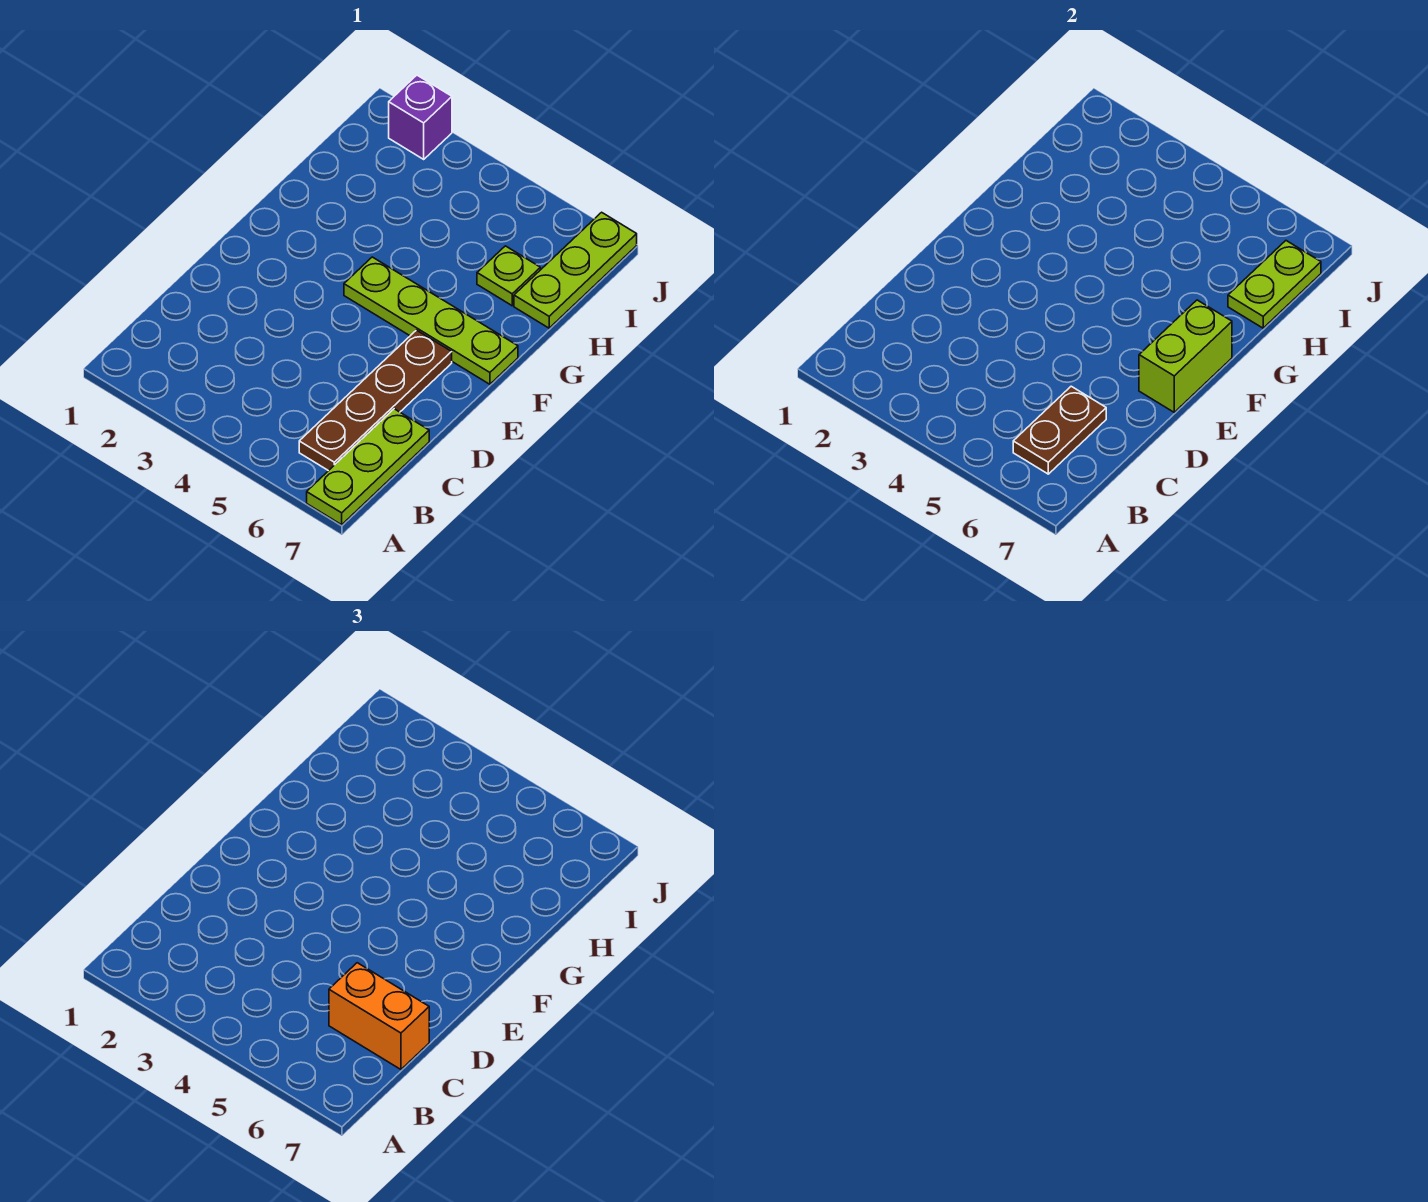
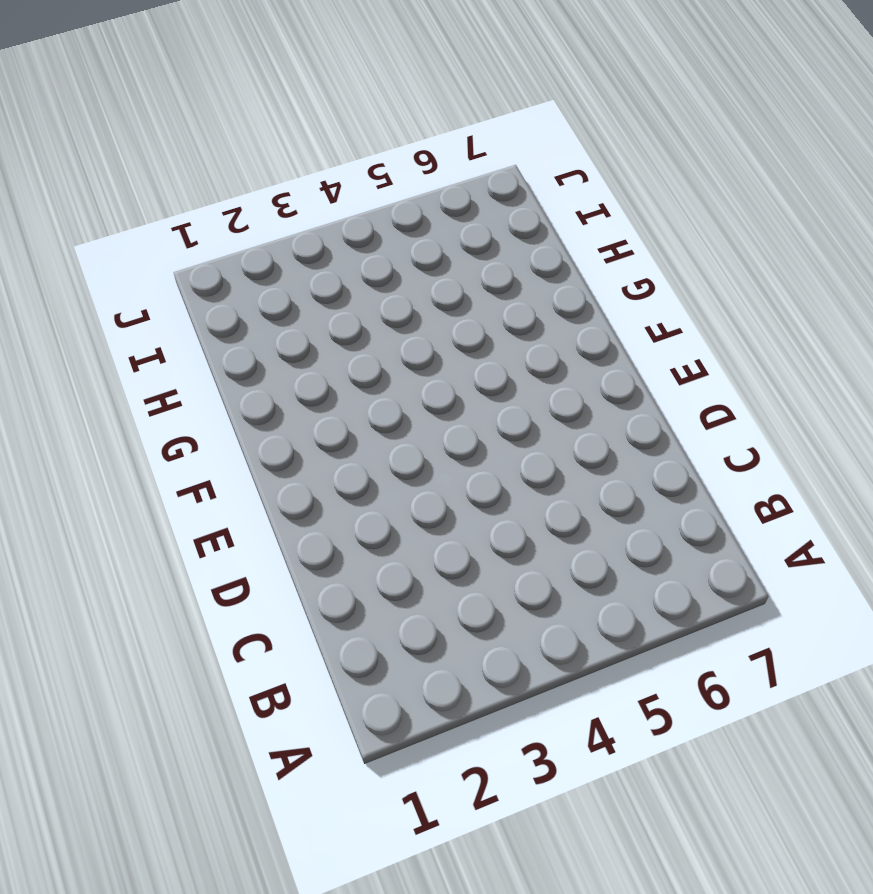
none -> lime 1x3 plate [307,409,429,525]
none -> brown 1x4 plate [299,330,452,471]

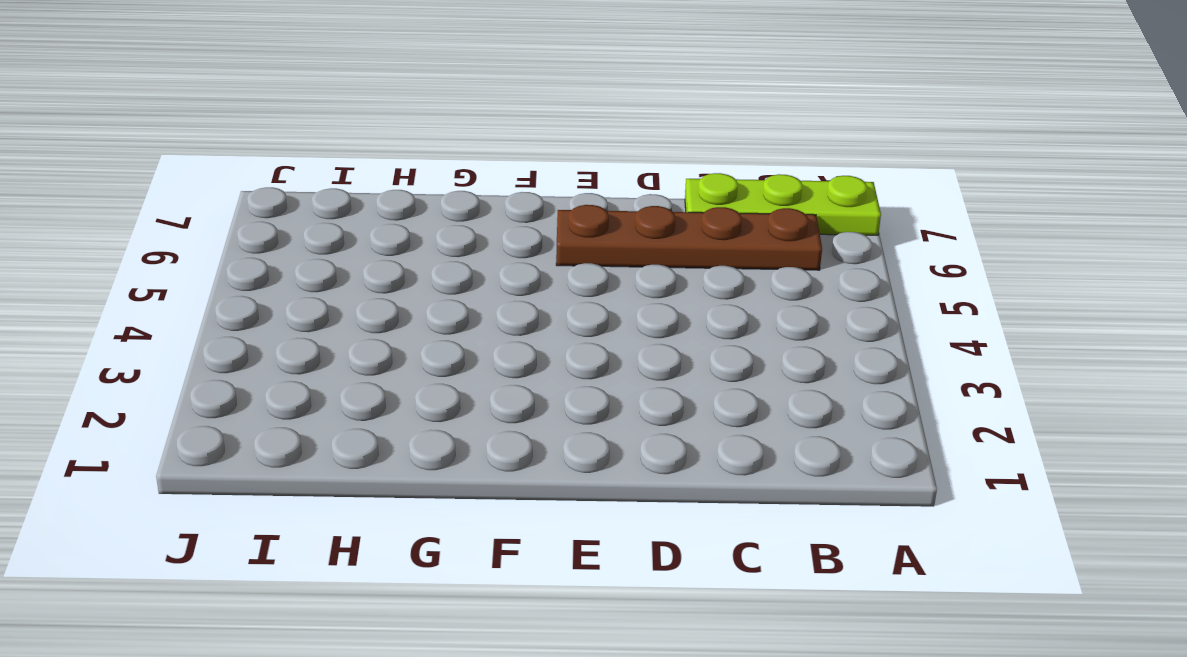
none -> lime 1x4 plate [344,257,518,384]
none -> lime 1x1 plate [477,246,540,306]

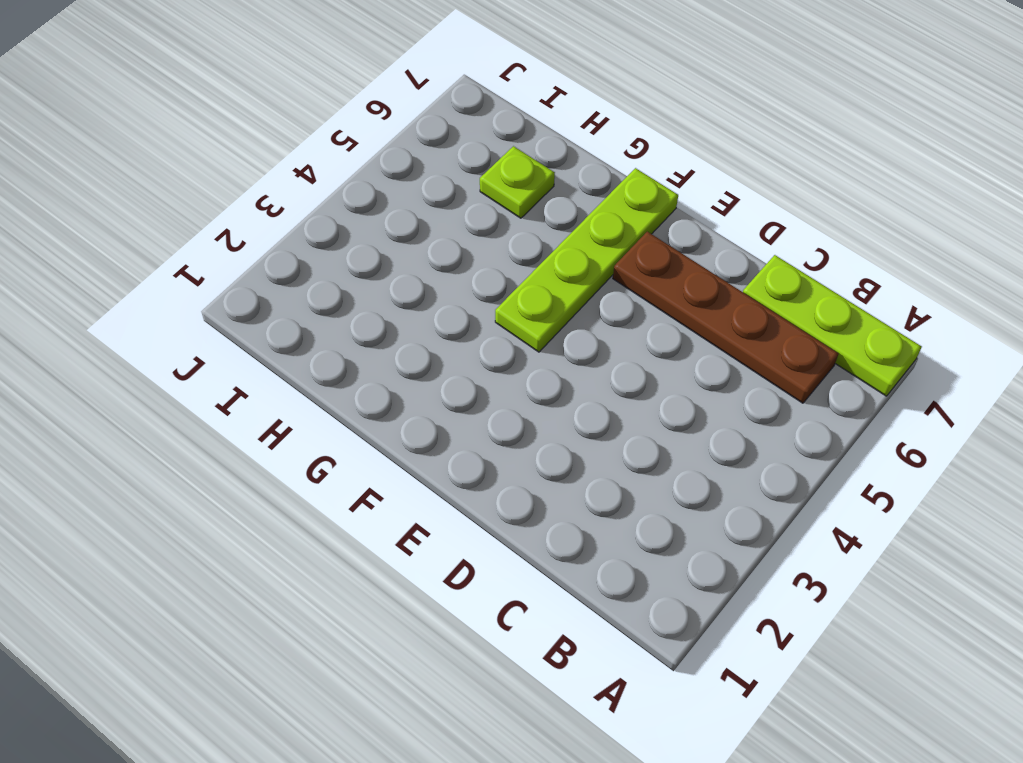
none -> lime 1x3 plate [514,212,637,328]
none -> purple 1x1 brick [389,75,452,159]

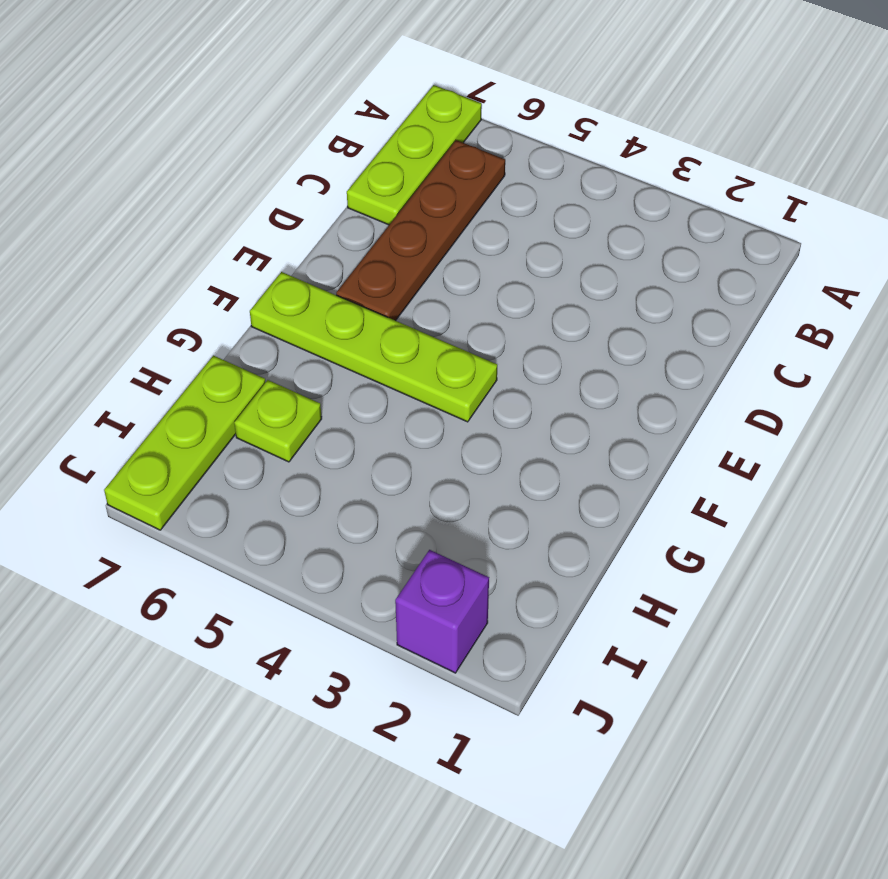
none -> brown 1x2 plate [1013,386,1106,474]
none -> lime 1x2 brick [1139,300,1232,412]

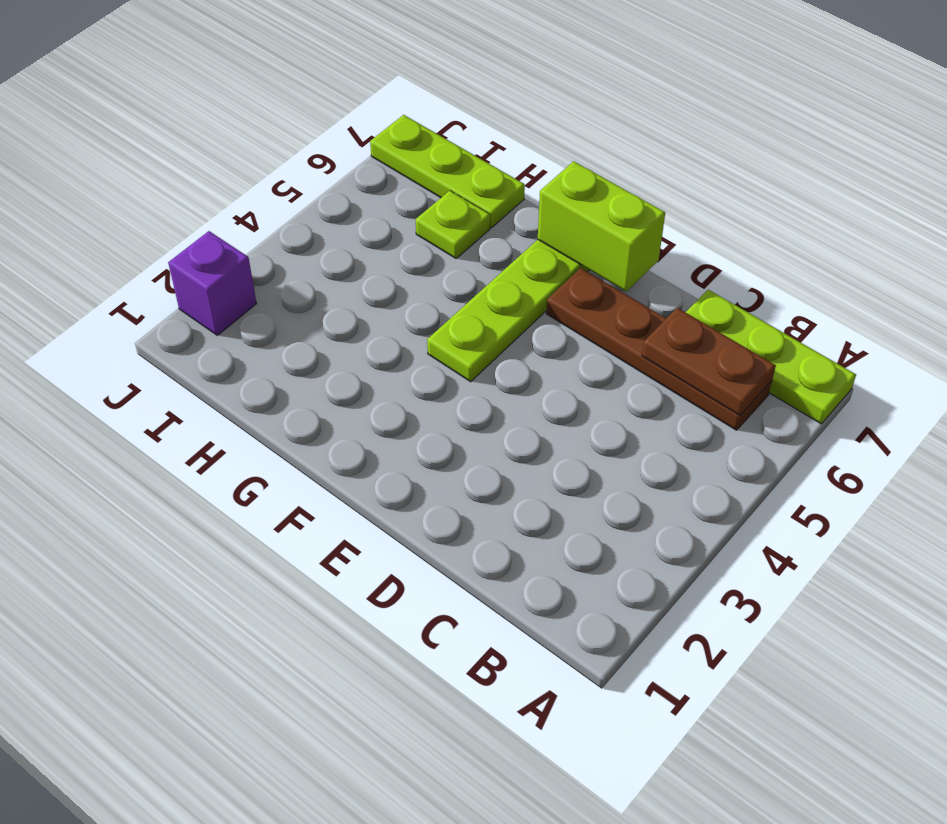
none -> lime 1x2 plate [1228,241,1321,328]
none -> orange 1x2 brick [329,963,429,1069]

